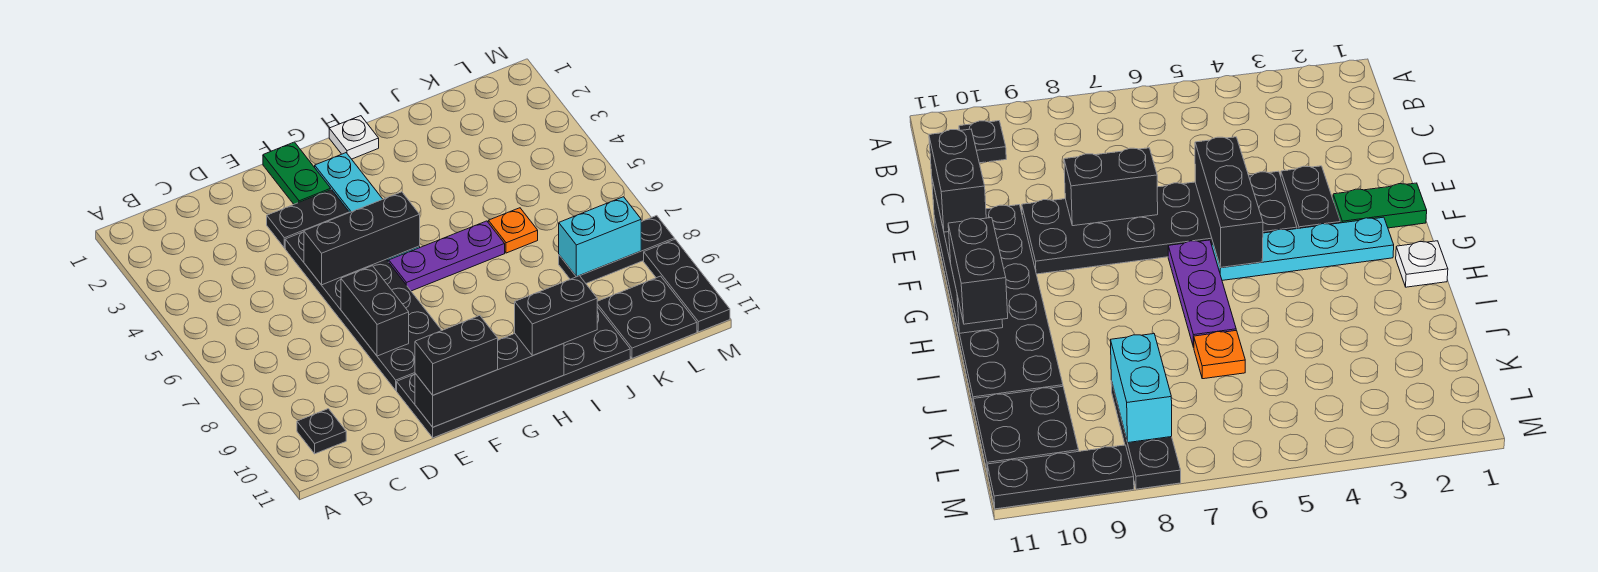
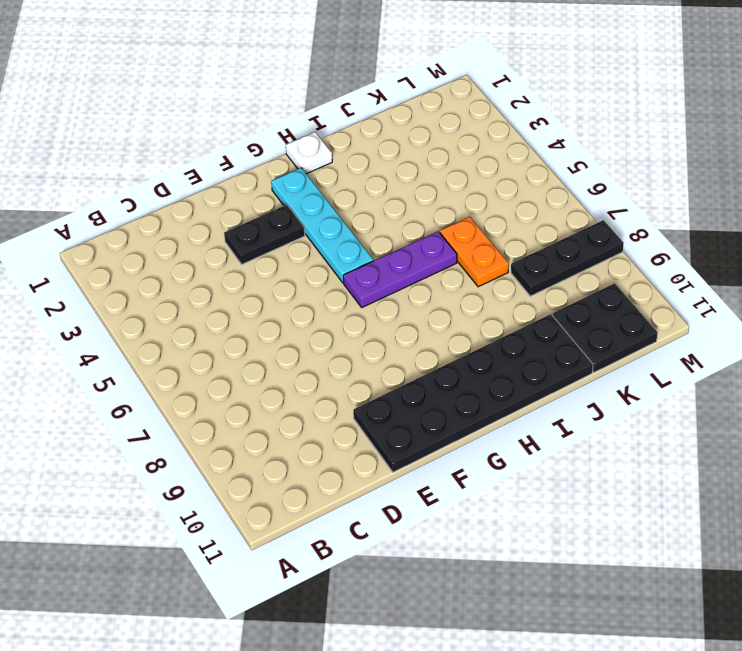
orange 1x2 plate [440,217,509,287] -> orange 1x1 plate [488,208,538,253]
none -> black 1x1 plate [297,409,346,454]
none -> black 2x6 plate [285,232,442,390]
none -> green 1x2 plate [263,142,331,204]

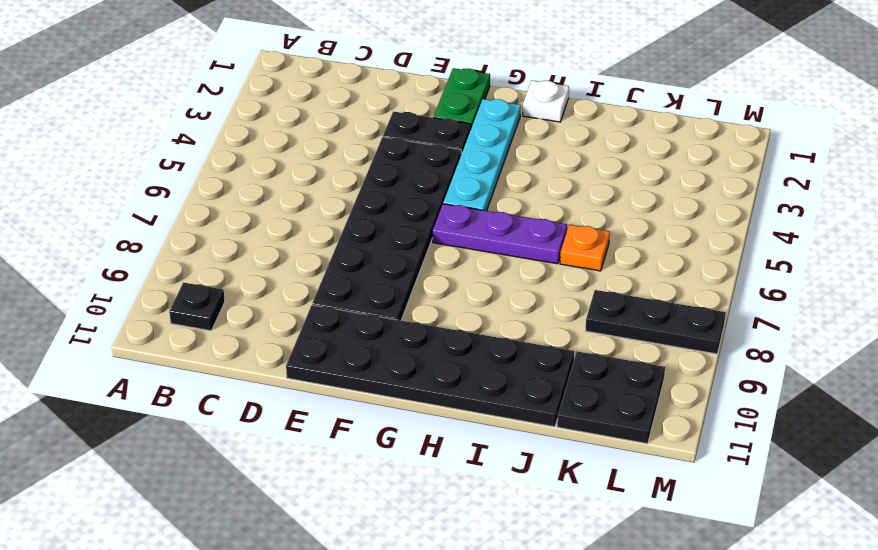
none -> black 1x3 plate [644,239,730,332]
none -> black 1x3 brick [304,192,420,285]
none -> black 1x2 brick [341,266,409,356]

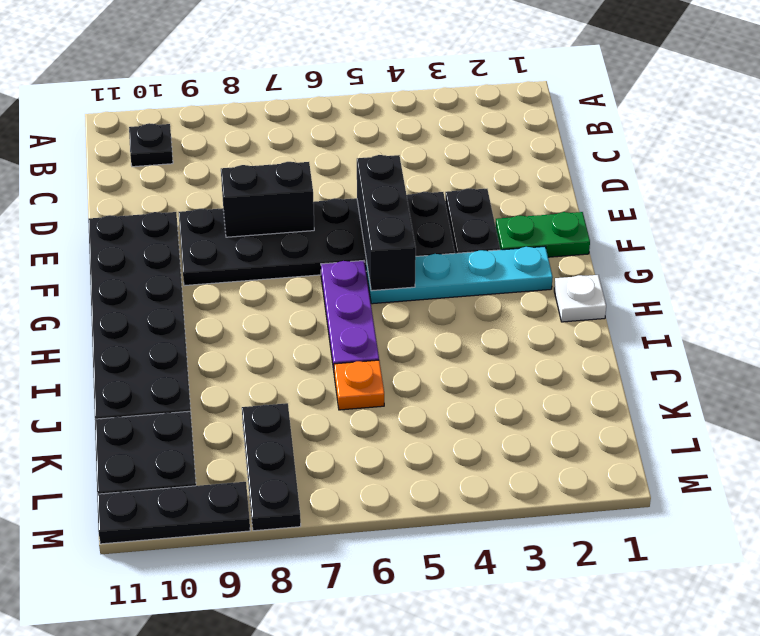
none -> black 1x4 brick [415,334,564,427]
none -> cyan 1x2 brick [559,197,641,277]
none -> black 1x2 brick [415,316,498,395]

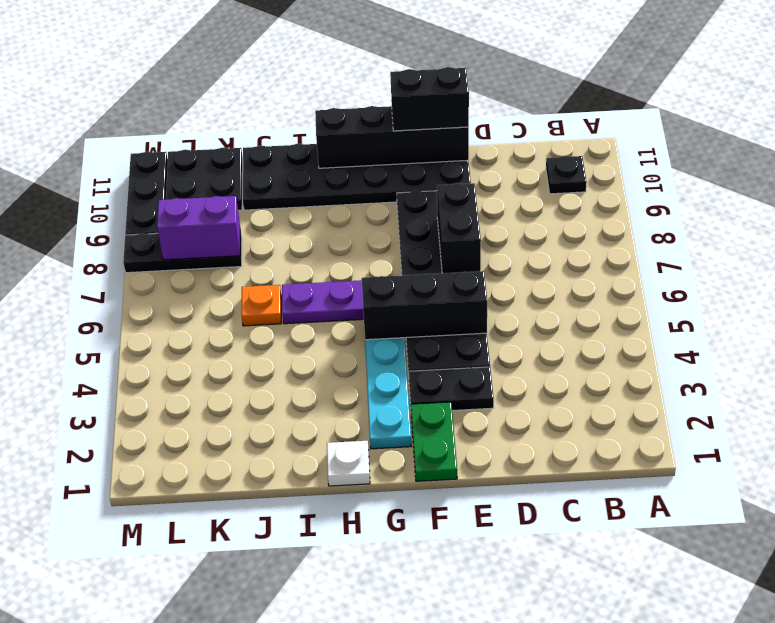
purple 1x2 brick [157,196,240,260] -> cyan 1x2 brick [559,197,641,277]
none -> black 1x2 brick [515,276,597,356]

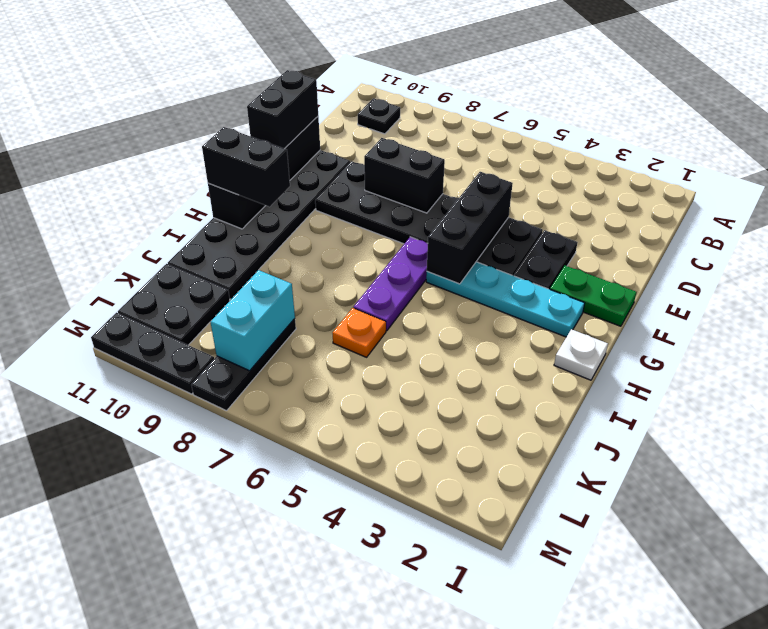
black 1x2 brick [202,127,290,207] -> black 1x2 brick turned to [515,276,597,356]

